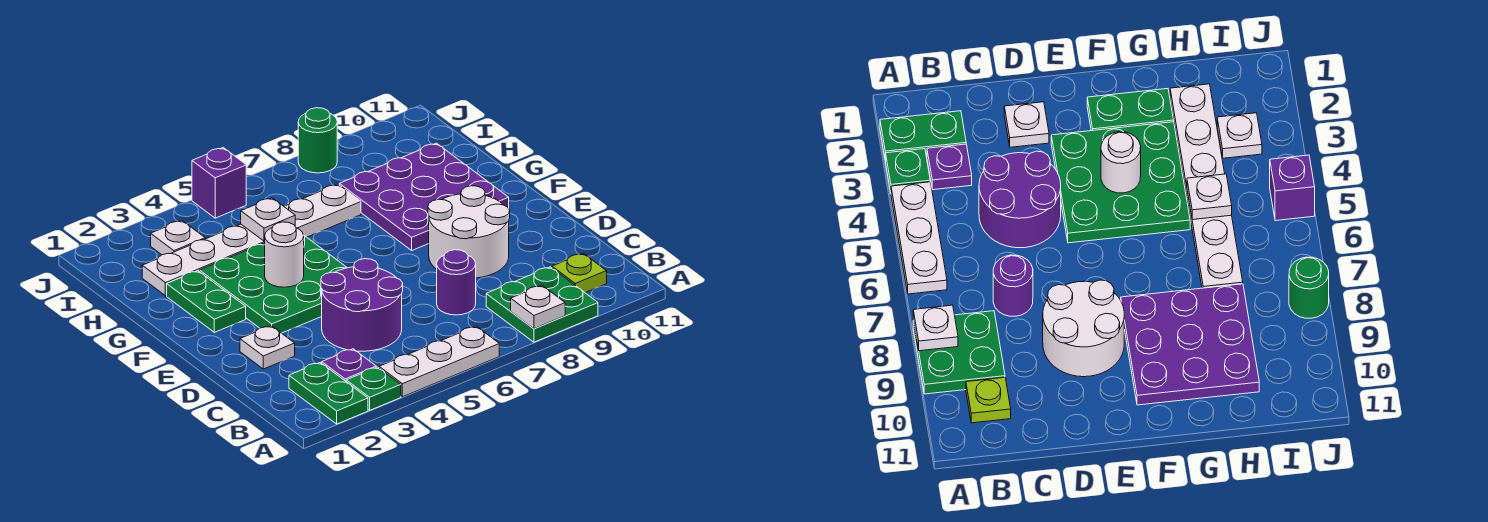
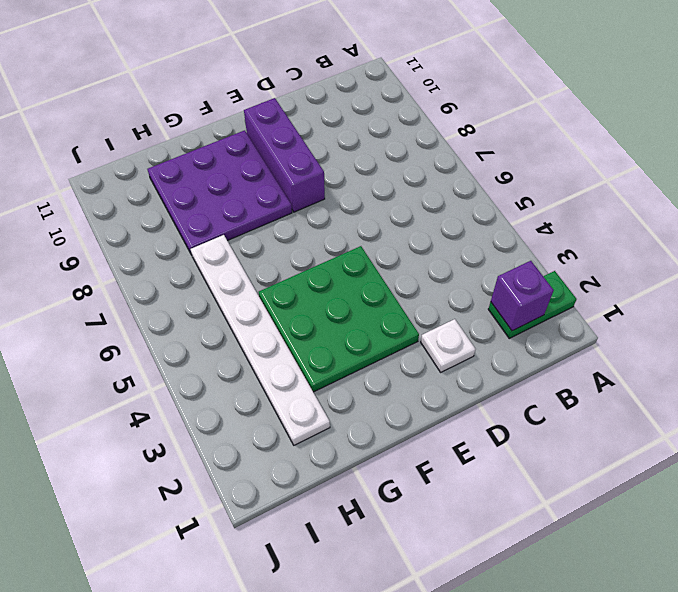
purple 1x1 brick [491,261,554,331] -> purple 1x1 brick moved to [192,148,246,218]
purple 1x3 brick [244,98,325,212] -> white 2x2 round brick [428,186,510,278]
none -> green 1x1 plate [346,367,401,410]
none -> white 1x3 plate [379,326,499,397]
none -> green 2x2 plate [486,267,598,342]

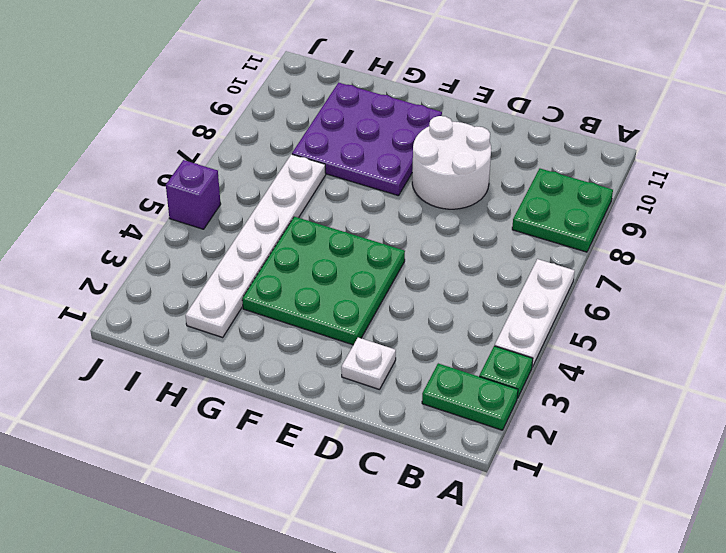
none -> purple 1x1 plate [322,349,376,381]
none -> lime 1x1 plate [552,253,607,293]
none -> purple 2x2 round brick [321,259,403,351]

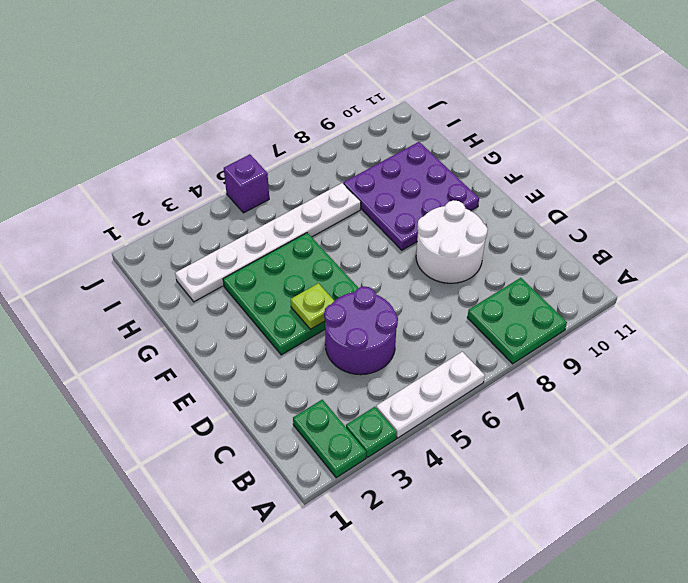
lime 1x1 plate [291,283,334,330] -> lime 1x1 plate moved to [552,253,607,293]
none -> purple 1x1 plate [322,349,376,381]
none -> purple 1x1 round brick [437,250,476,315]
none -> white 1x1 plate [240,326,295,369]

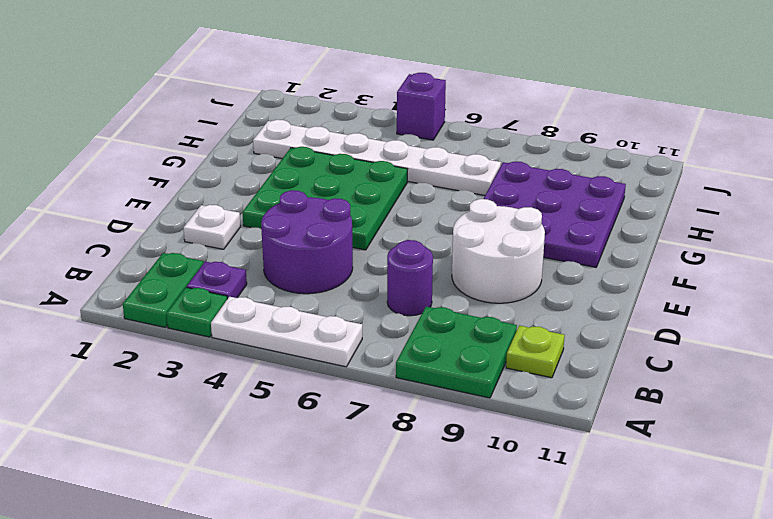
none -> green 1x2 plate [167,271,246,332]
none -> white 1x1 plate [151,220,205,255]
none -> green 1x1 round brick [298,108,337,173]

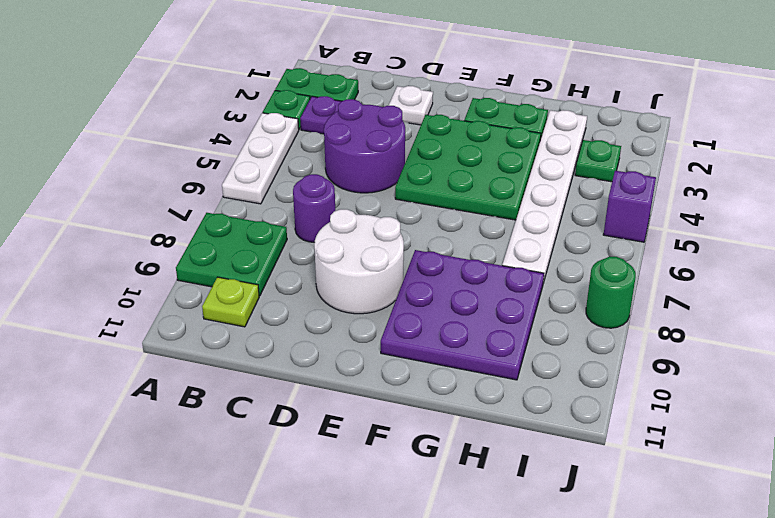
green 1x1 plate [575,140,621,182] -> white 1x1 plate [151,220,205,255]
none -> white 1x1 plate [511,285,565,329]
none -> white 1x1 round brick [264,222,304,287]
none -> white 1x1 plate [241,198,295,241]

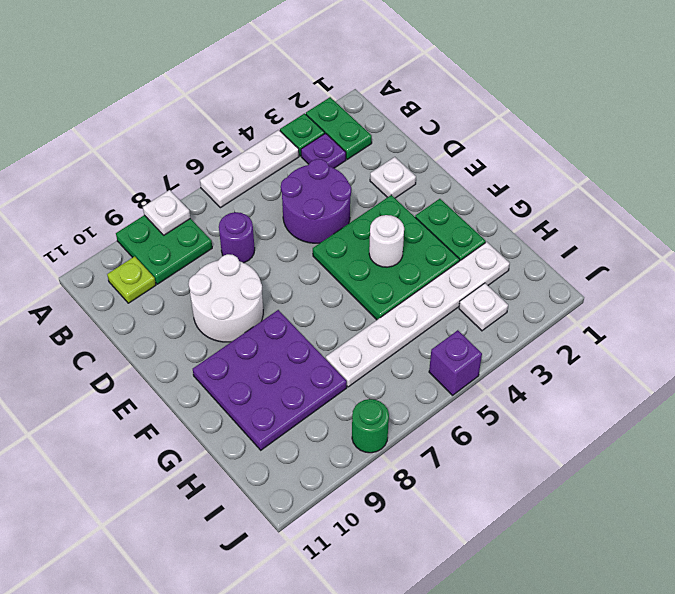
none -> white 1x1 plate [241,198,295,241]

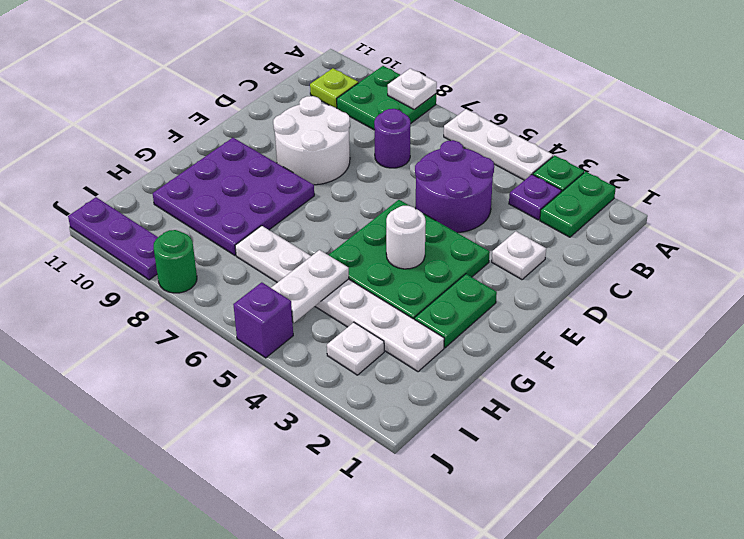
white 1x2 plate [271,250,349,323] -> white 1x1 plate [241,198,295,241]
purple 1x3 plate [68,197,158,280] -> none

